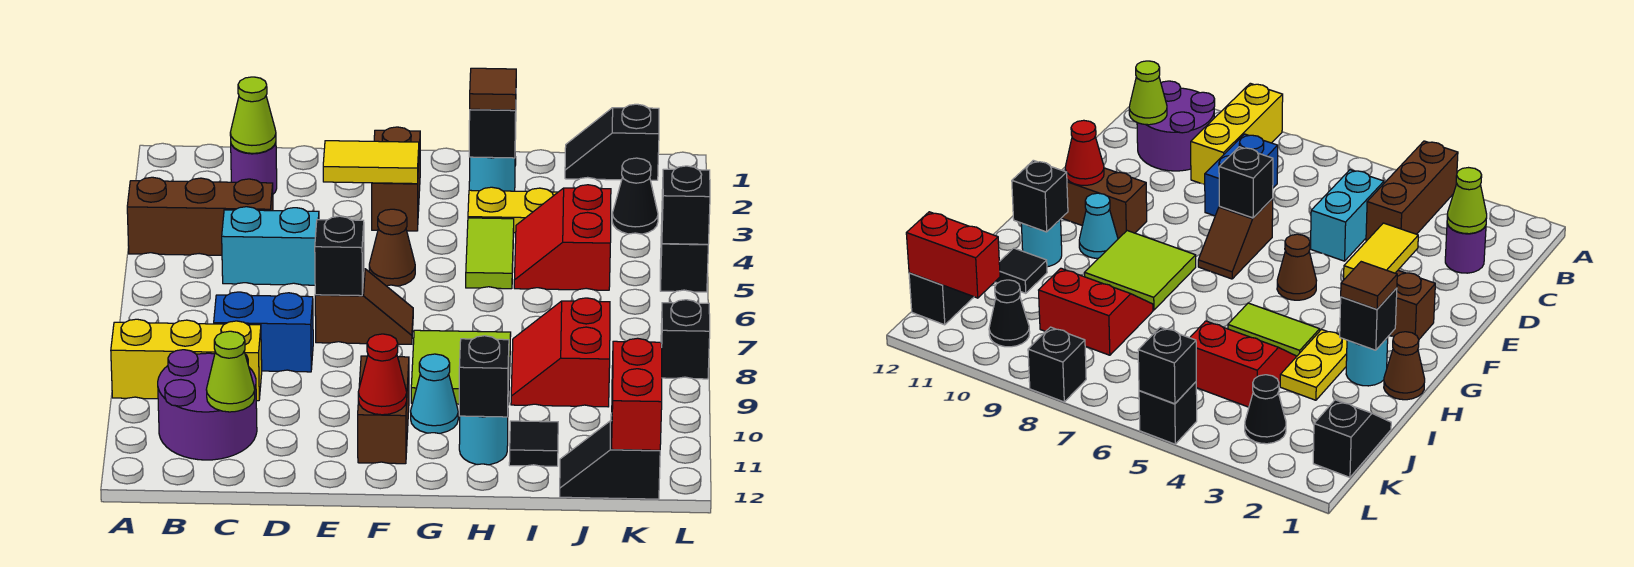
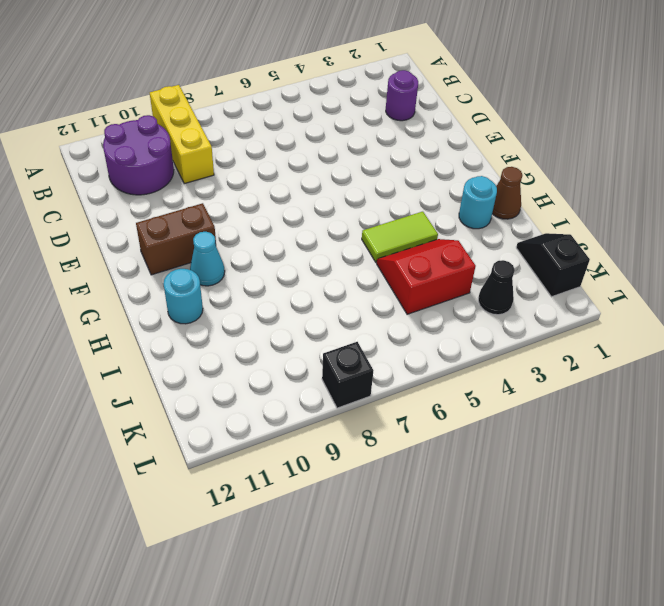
none -> brown 1x3 brick [127,177,273,255]
none -> cyan 1x2 brick [222,207,319,285]
none -> blue 1x2 brick [214,292,313,372]
none -> brown 1x2 slope [315,269,413,344]

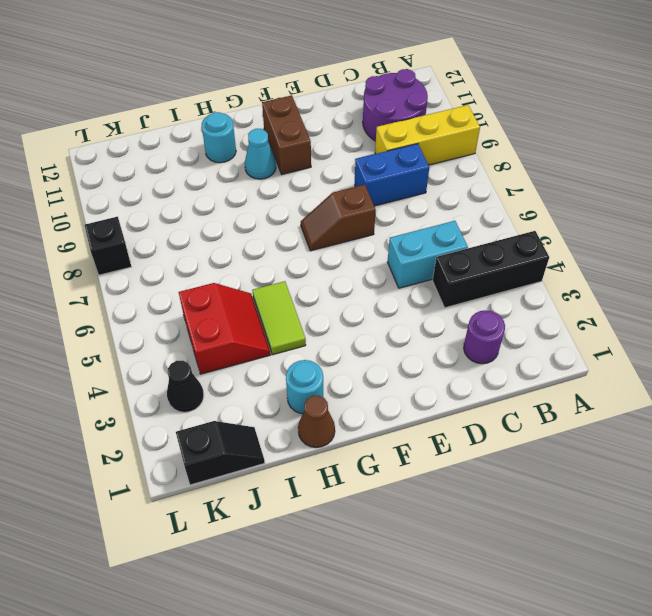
black 1x3 brick [432,231,549,308] -> brown 1x3 brick [127,177,273,255]
none -> brown 1x2 brick [372,127,420,231]
none -> brown 1x1 cone [369,209,415,286]
none -> lime 2x2 tile [411,330,511,405]
none -> yellow 1x2 plate [468,187,558,233]

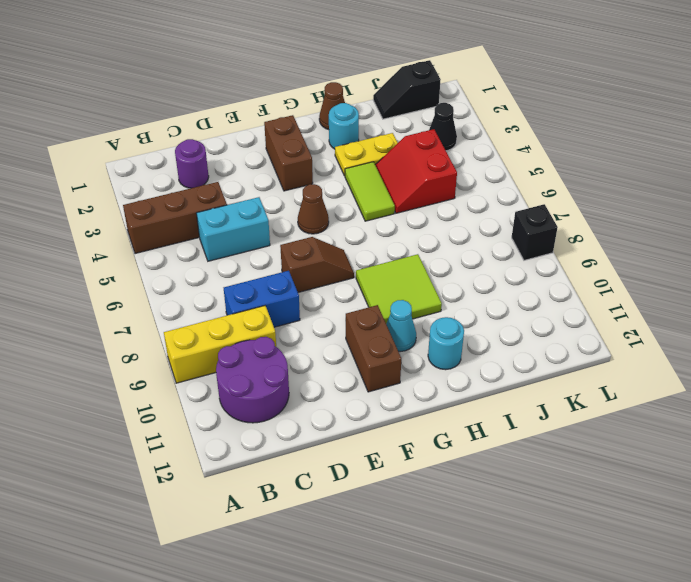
none -> red 2x2 slope [511,298,610,407]
none -> black 1x1 tile [509,421,558,466]
none -> black 1x2 slope [560,421,660,499]
none -> black 1x1 cone [989,280,1030,347]

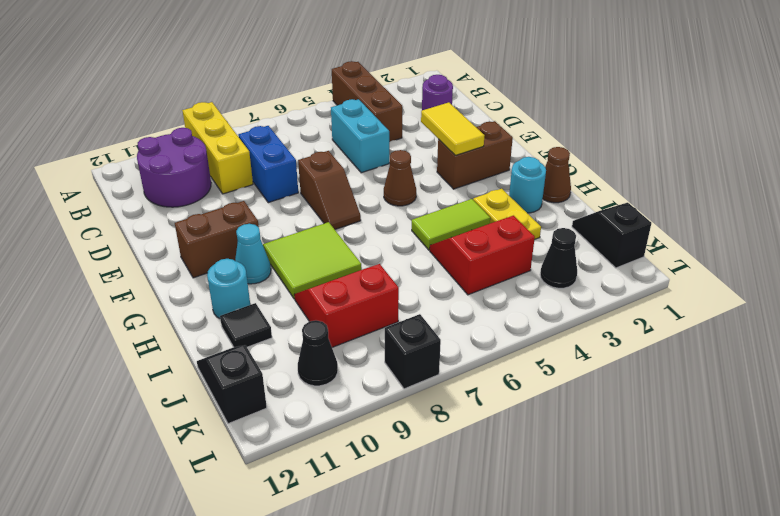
none -> black 1x1 brick [660,225,708,292]
none -> lime 1x1 cone [230,77,276,153]
none -> lime 1x1 cone [206,331,255,412]
none -> black 1x1 brick [315,216,364,296]

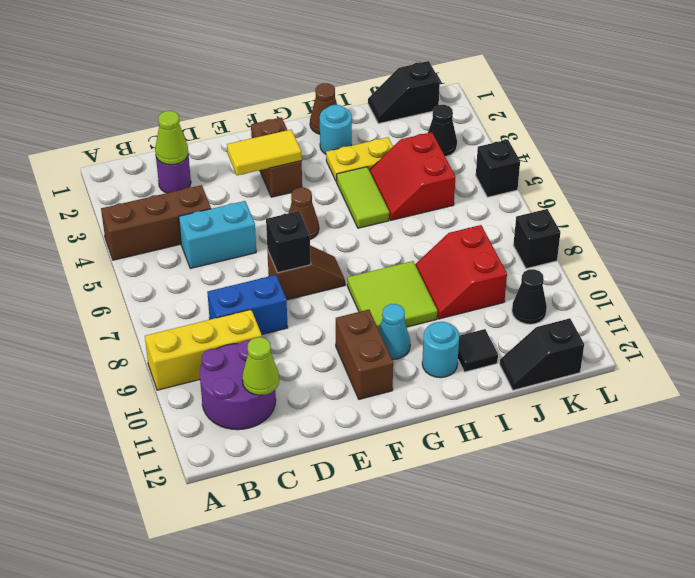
none -> red 1x1 cone [358,334,407,415]
none -> black 1x1 brick [469,109,516,158]
none -> black 1x1 brick [459,336,509,417]
none -> red 1x2 brick [612,338,662,450]

